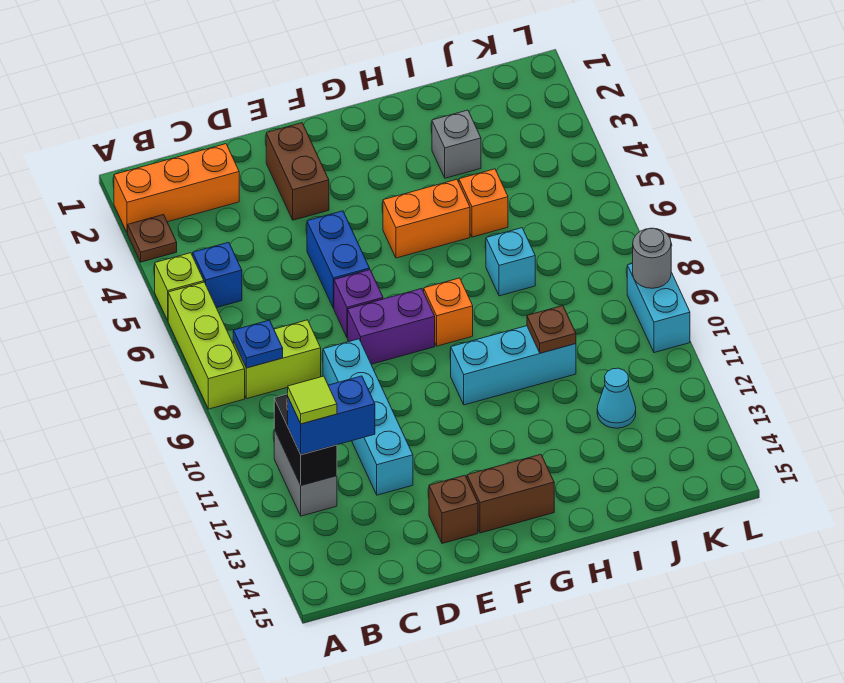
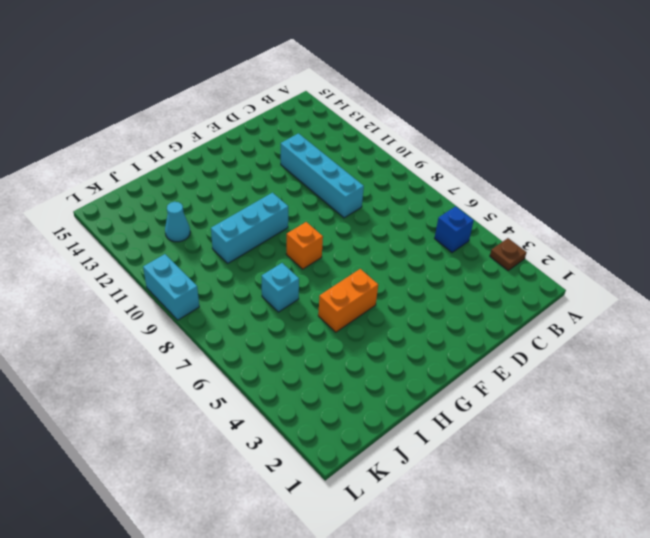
none -> orange 1x3 brick [114,144,239,233]
none -> lime 1x1 brick [155,253,204,320]
none -> lime 1x3 brick [168,282,245,409]

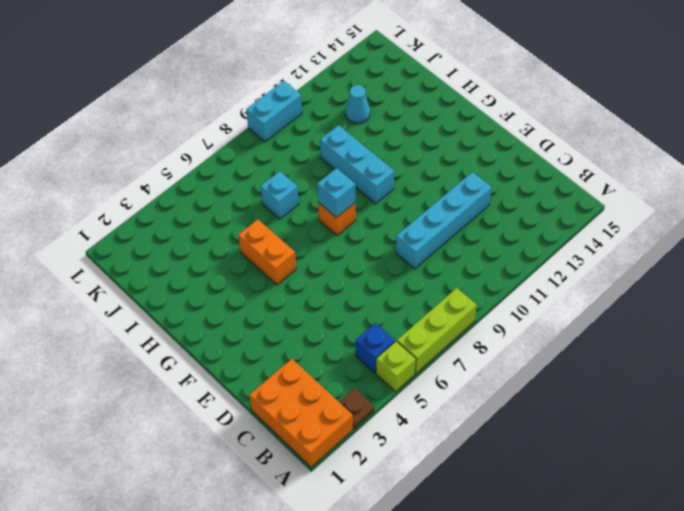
orange 2x3 brick [249,359,353,467] -> orange 1x3 brick [114,144,239,233]
cyan 1x1 brick [317,168,355,218] -> none
none -> lime 1x2 brick [233,320,321,399]
none -> grey 1x2 brick [274,429,337,516]
none -> brown 1x2 brick [266,123,329,220]

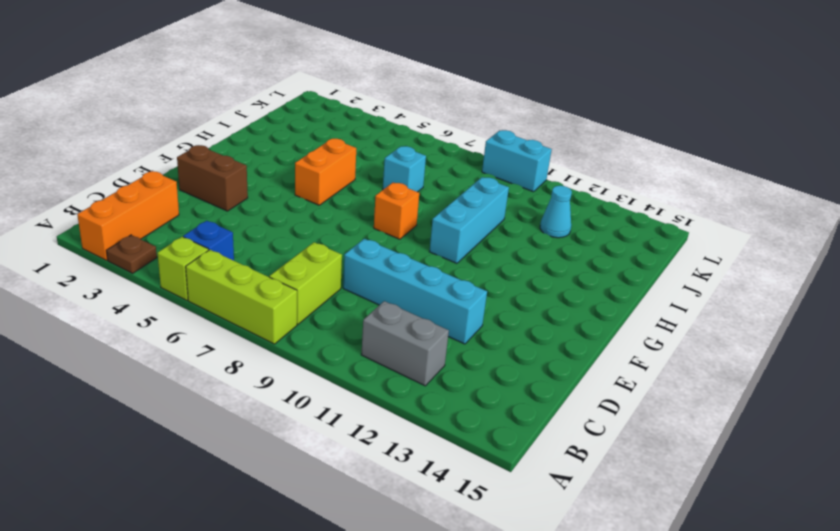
none -> blue 1x2 brick [307,211,370,308]
none -> purple 1x1 brick [334,270,383,338]
none -> purple 1x2 brick [348,289,435,364]

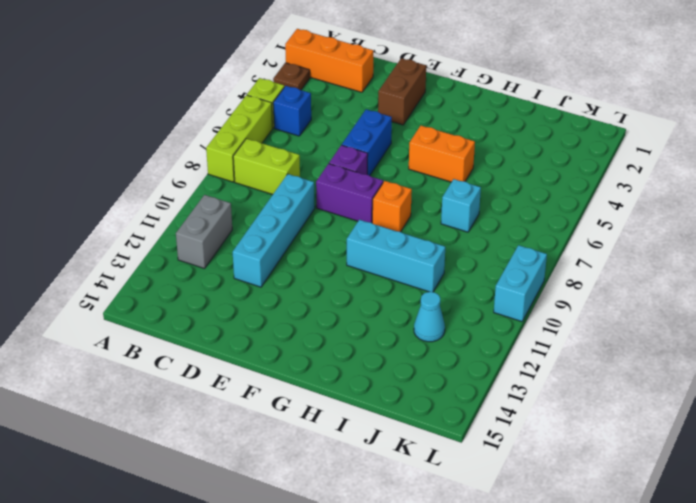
none -> brown 1x1 brick [429,475,478,543]
none -> brown 1x2 brick [467,454,554,533]
none -> grey 1x1 brick [432,110,481,178]

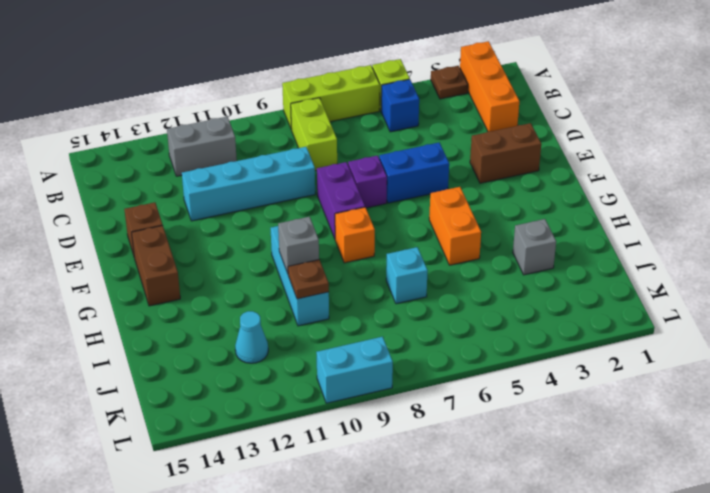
grey 1x1 brick [278,217,319,273] -> none
none -> orange 1x1 brick [459,169,508,237]
none -> blue 1x1 plate [233,320,283,368]
none -> black 1x2 brick [274,394,337,485]

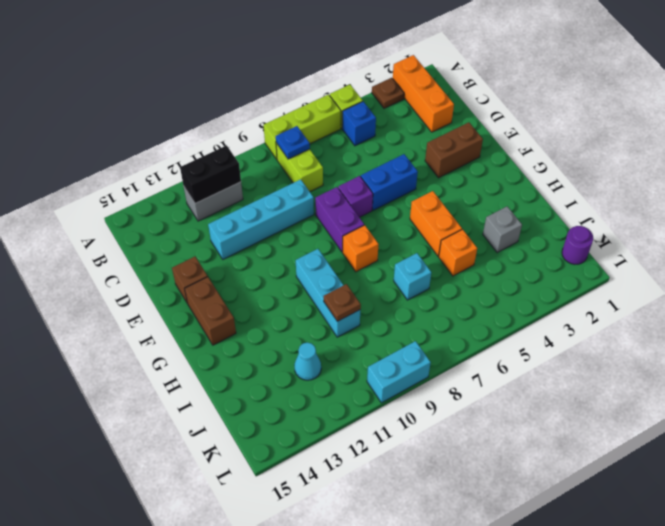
purple 1x1 round brick [562,226,593,264] -> none
none -> grey 1x1 round brick [633,228,671,288]
none -> blue 1x2 brick [288,376,375,455]
none -> lime 1x1 tile [288,376,337,424]

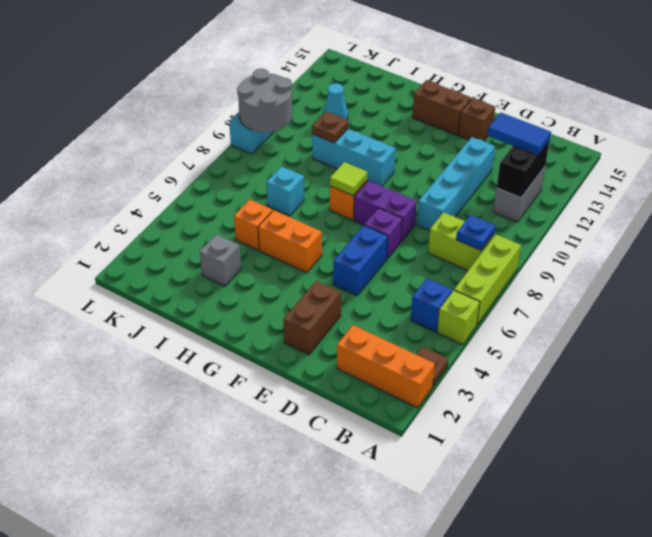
blue 1x2 tile [487,113,551,155] -> blue 1x2 brick [288,376,375,455]
lime 1x1 tile [330,162,367,196] -> lime 1x1 tile moved to [288,376,337,424]
grey 2x2 round brick [237,68,292,132] -> grey 1x1 round brick [633,228,671,288]

